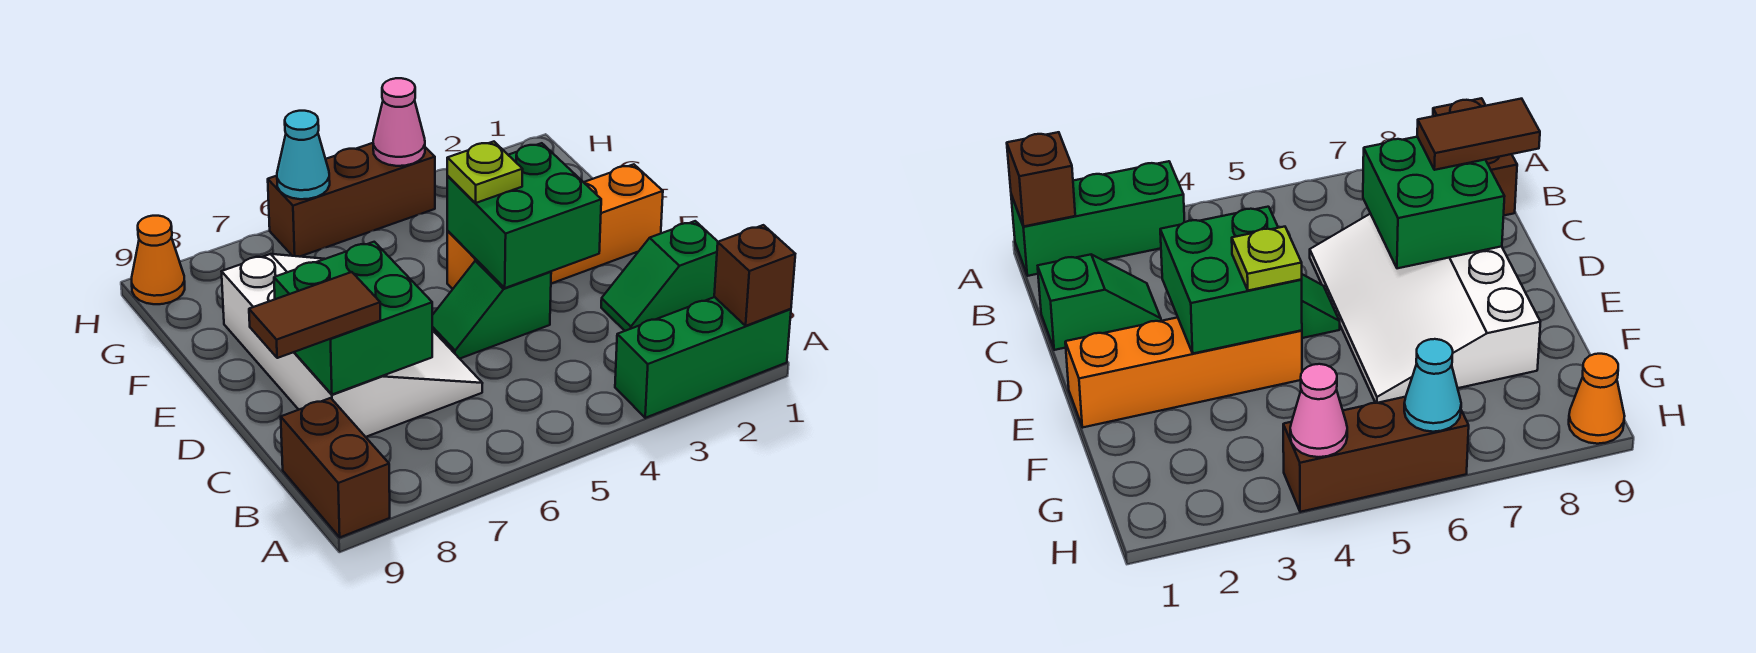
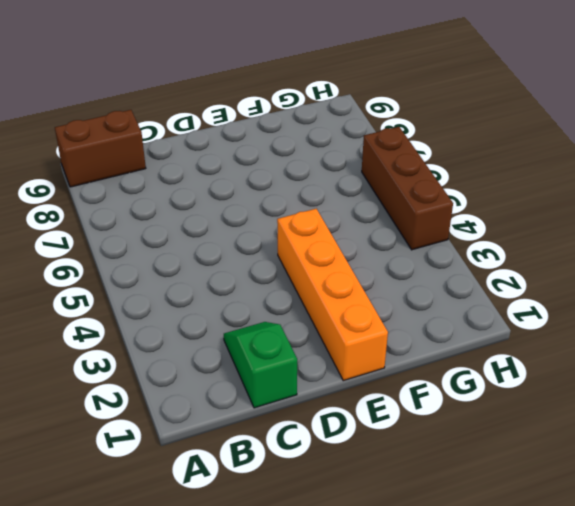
none -> green 1x3 brick [615,297,791,418]
none -> white 3x4 slope [222,254,482,437]
none -> green 1x2 slope [432,260,551,359]

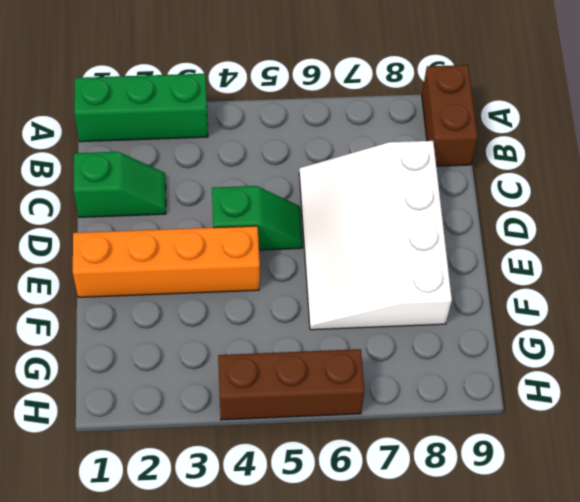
none -> orange 1x1 cone [132,216,185,304]
none -> brown 1x1 brick [714,225,795,326]
none -> green 2x2 brick [274,242,432,395]

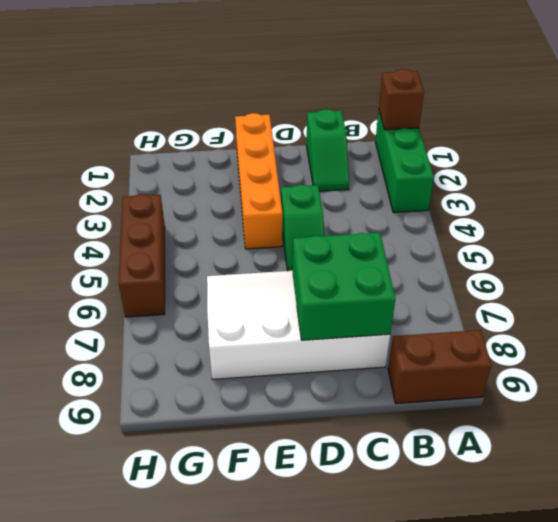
none -> orange 1x1 cone [132,216,185,304]
none -> green 2x2 brick [447,143,601,288]
none -> pink 1x1 cone [373,78,425,166]

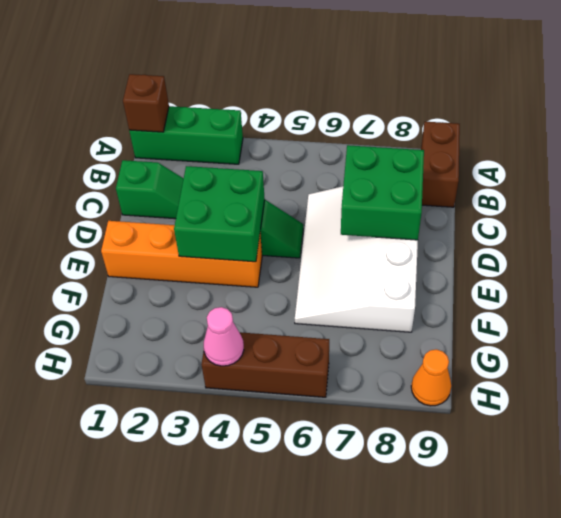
none -> cyan 1x1 cone [277,111,330,199]
none -> brown 1x2 tile [249,272,380,358]
none -> lime 1x1 plate [447,142,523,203]

